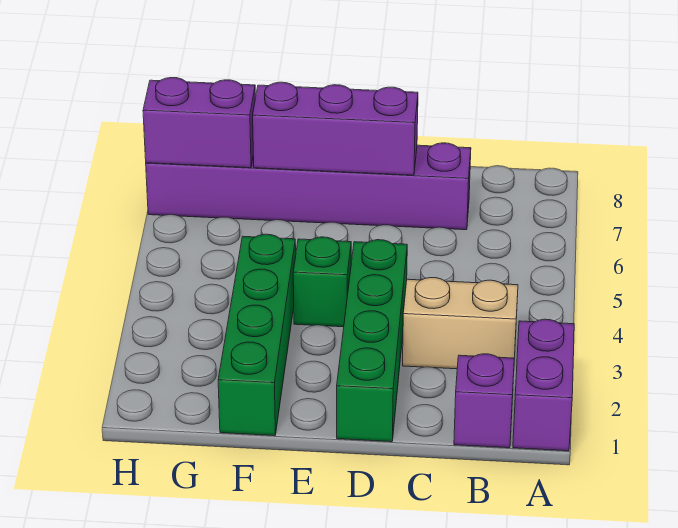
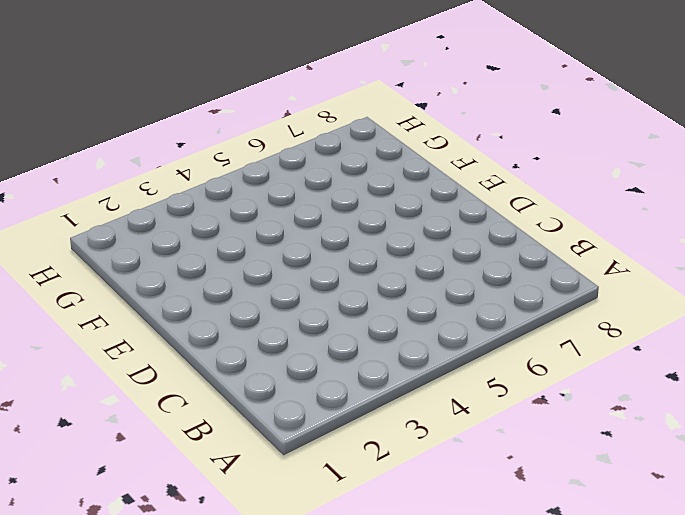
none -> purple 1x2 brick [513,319,574,451]
none -> purple 1x1 brick [454,354,514,448]

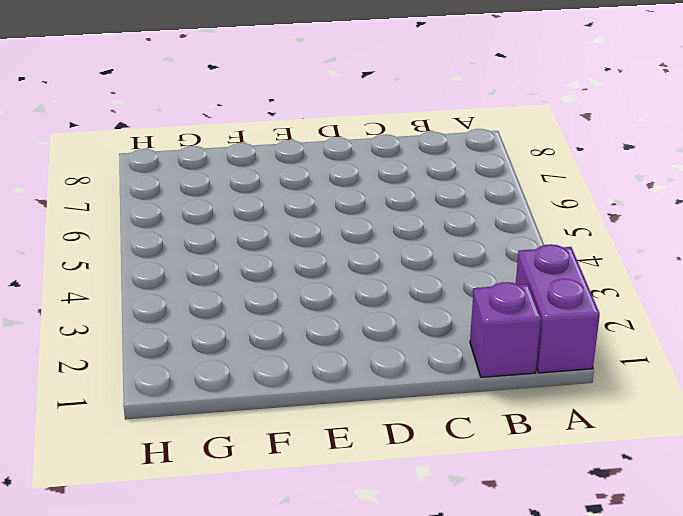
none -> tan 1x2 brick [403,278,518,369]
none -> purple 1x6 brick [146,143,471,230]

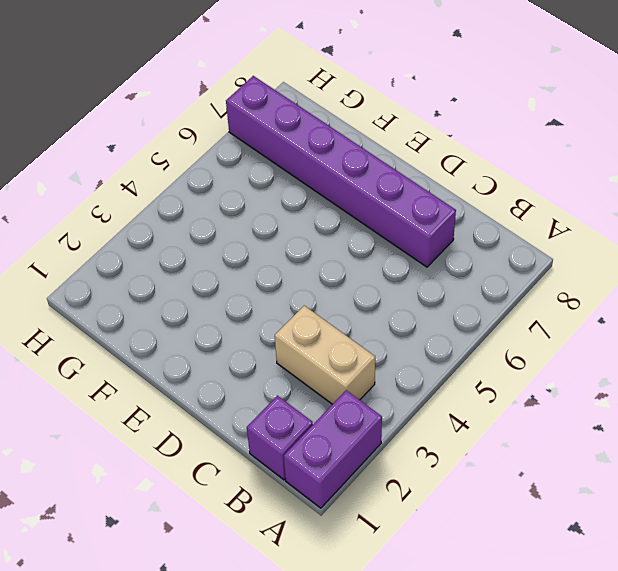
none -> green 1x4 brick [337,240,407,442]
none -> green 1x1 brick [293,237,351,327]

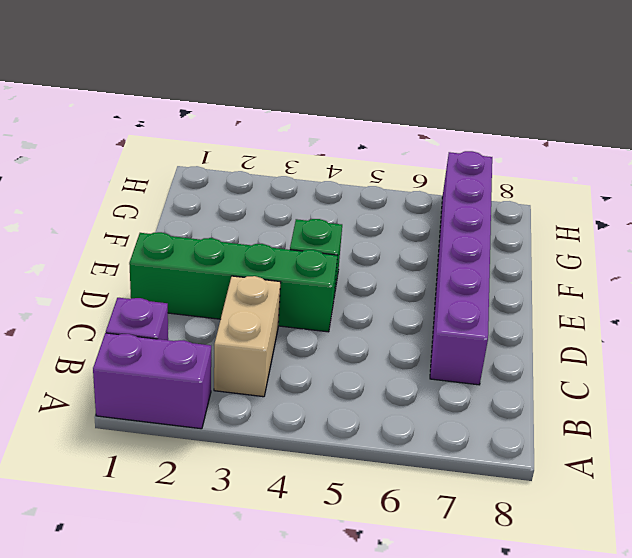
none -> green 1x4 brick [218,234,296,436]
none -> purple 1x3 brick [253,82,418,175]

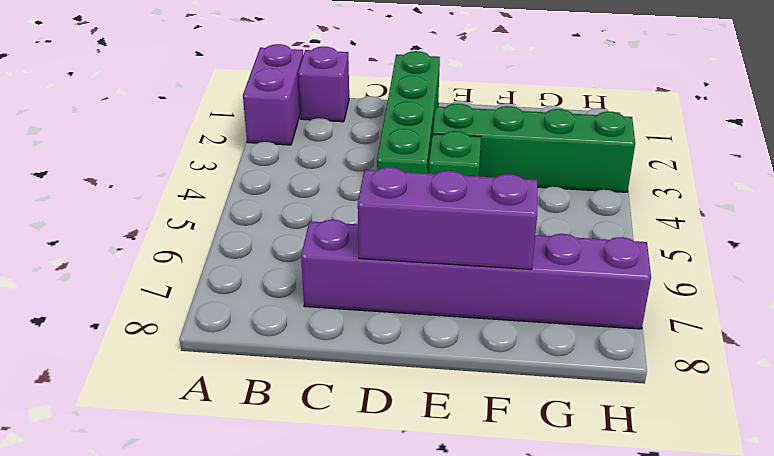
green 1x4 brick [433,104,635,192] -> green 1x4 brick turned to [218,234,296,436]
none -> tan 1x2 brick [403,278,518,369]
none -> purple 1x2 brick [143,78,255,168]

